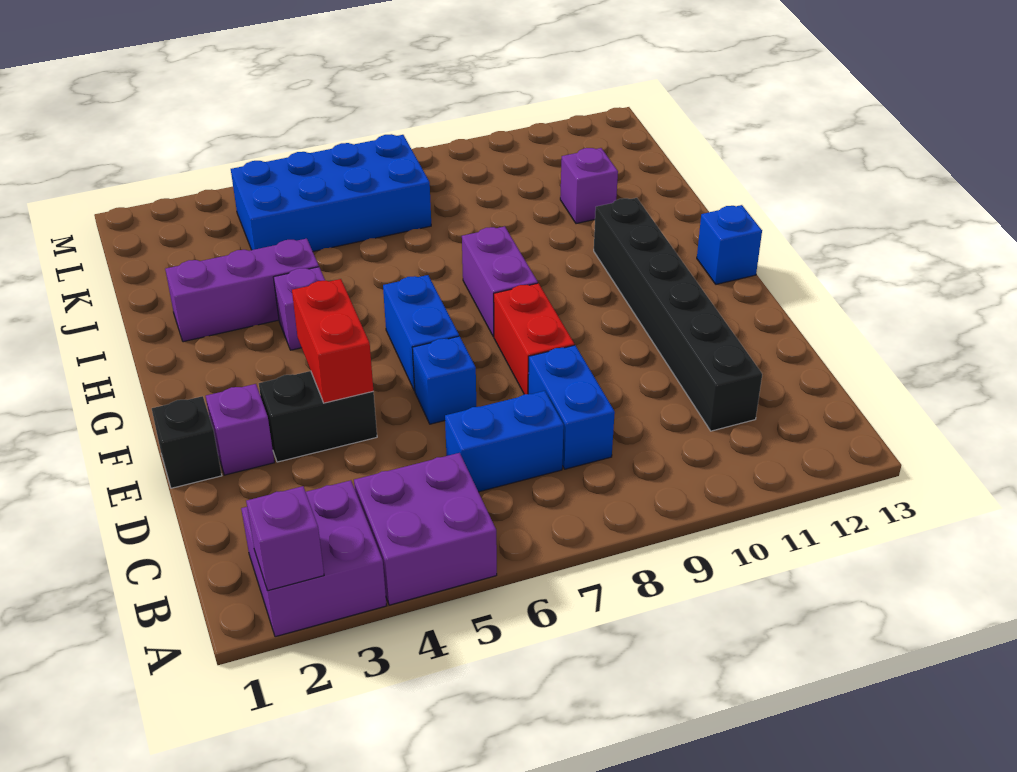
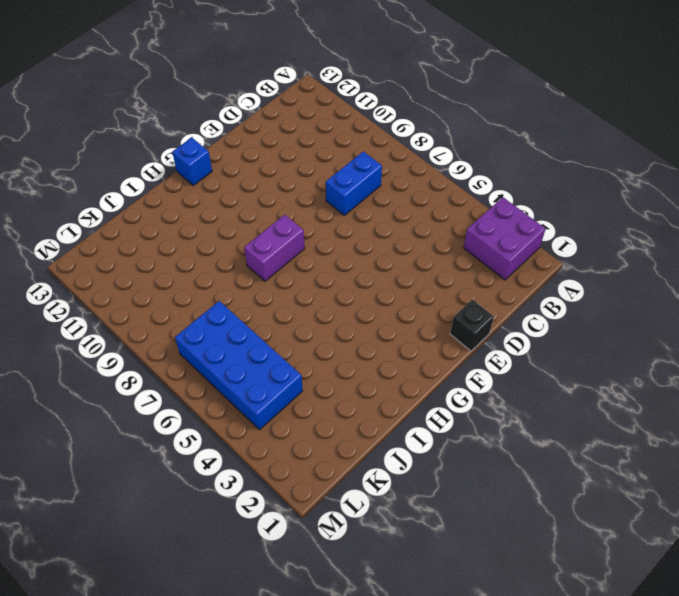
none -> purple 2x2 brick [354,453,497,605]
none -> blue 1x2 brick [445,391,564,492]
none -> black 1x6 brick [594,198,762,431]

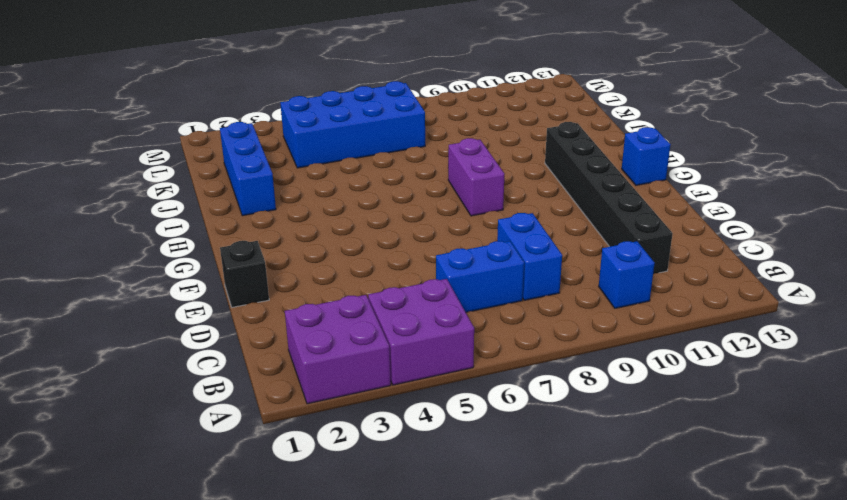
blue 1x1 brick [599,241,655,308] -> blue 1x1 brick moved to [412,336,476,424]
blue 1x3 brick [220,122,276,216] -> purple 1x3 brick [165,239,319,342]
none -> purple 1x1 brick [206,384,274,475]
none -> black 1x2 brick [259,371,377,462]
none -> red 1x2 brick [494,283,574,394]

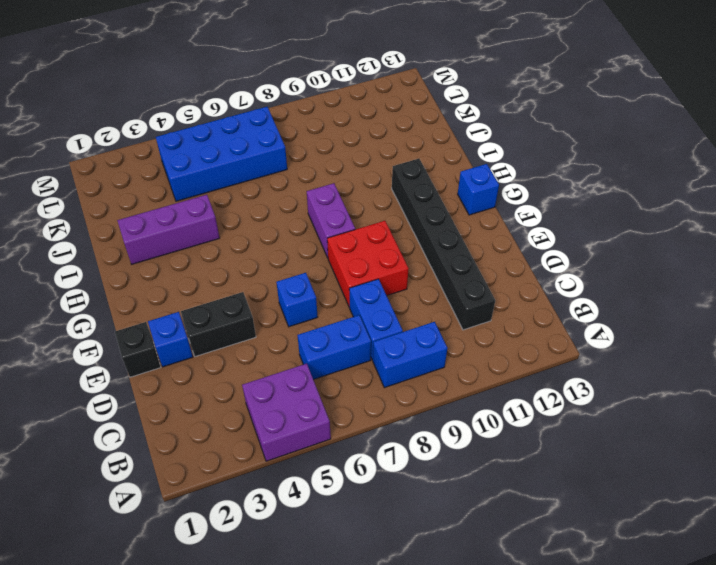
blue 1x2 brick [373,322,447,388] -> blue 1x2 brick turned to [383,275,459,391]
blue 1x1 brick [148,312,193,367] -> purple 1x1 brick [206,384,274,475]
red 2x2 brick [327,221,409,307] -> red 1x2 brick [494,283,574,394]
none -> purple 2x2 brick [241,480,387,637]
none -> purple 1x1 brick [273,267,325,350]
none -> purple 1x1 brick [560,148,618,224]

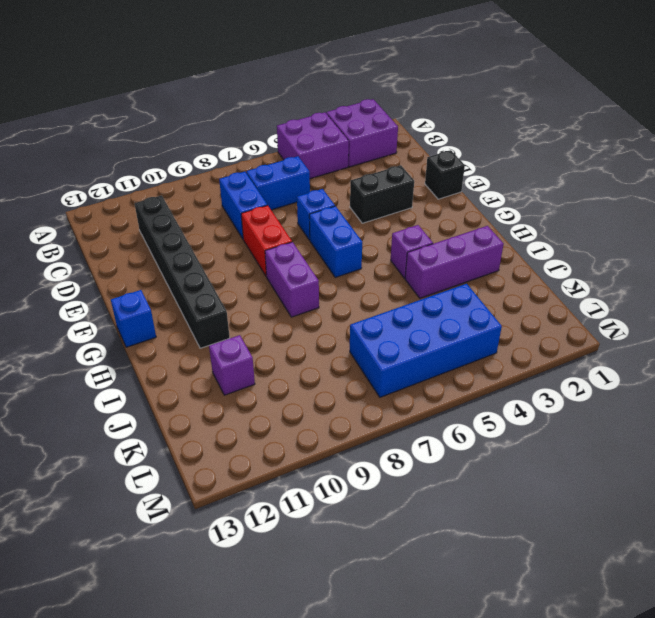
none -> purple 1x1 brick [206,384,274,475]
none -> purple 1x1 brick [246,486,324,591]
none -> red 1x2 brick [292,279,373,403]

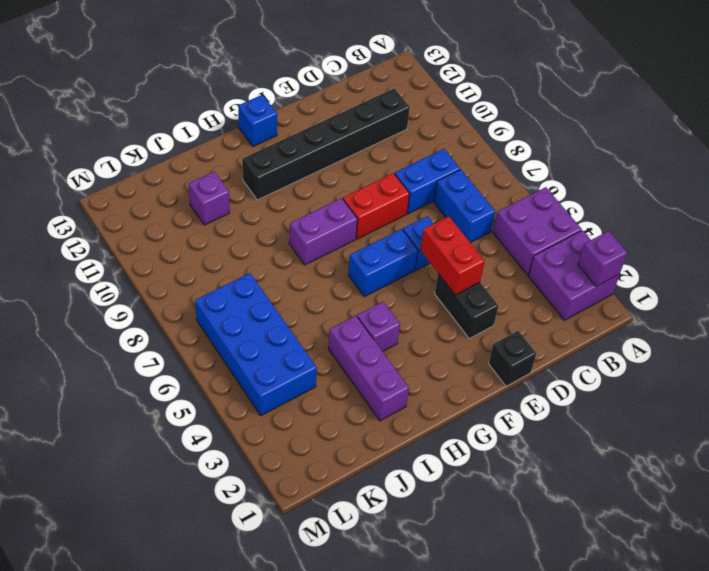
red 1x2 brick [420,216,485,295] -> red 1x2 brick turned to [292,279,373,403]
none -> purple 1x1 brick [206,384,274,475]

